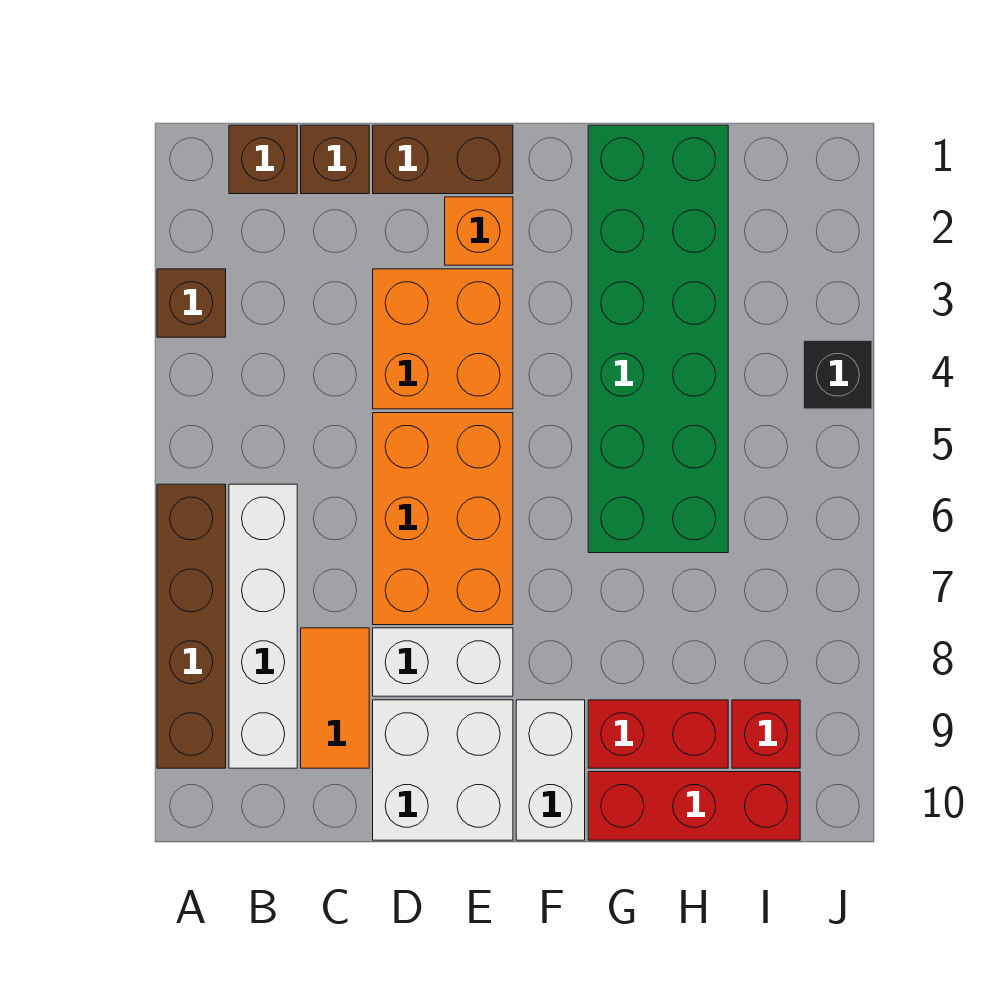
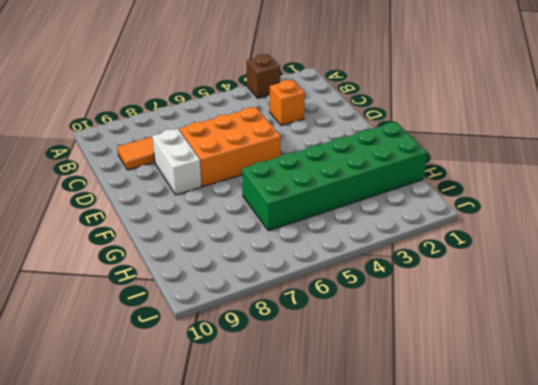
orange 1x1 brick [270,80,305,126] -> orange 1x1 brick moved to [445,197,513,265]
none -> brown 1x4 brick [157,484,226,768]
none -> brown 1x1 brick [229,125,297,194]
none -> white 1x4 brick [229,484,297,768]

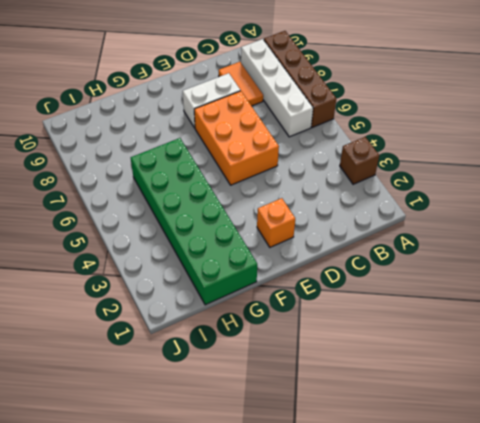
none -> brown 1x1 brick [229,125,297,194]
none -> brown 1x1 brick [301,125,369,194]
none -> brown 1x2 brick [373,125,513,194]

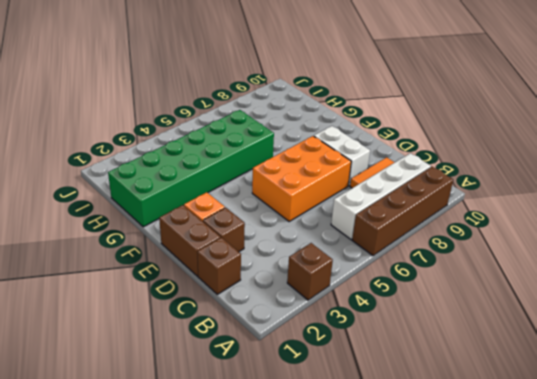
brown 1x1 brick [203,208,245,252] -> brown 1x1 brick moved to [229,125,297,194]
none -> orange 2x2 brick [373,269,513,409]
none -> white 2x2 brick [373,700,513,840]
none -> white 1x2 brick [516,700,585,840]

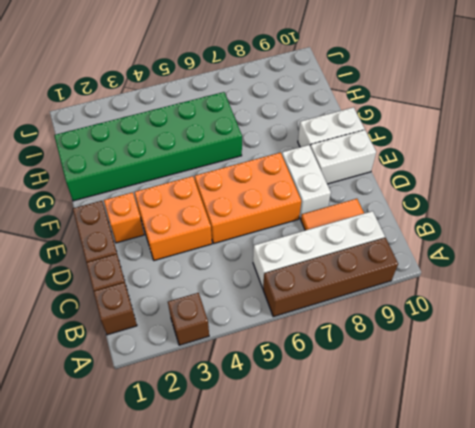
white 1x2 brick [310,130,376,184] -> white 2x2 brick [373,700,513,840]
none -> red 1x2 brick [588,700,728,768]
none -> red 1x3 brick [588,772,800,840]
none -> red 1x1 brick [732,700,800,768]

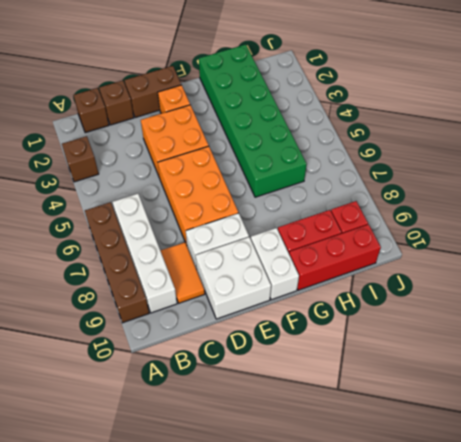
none -> black 1x1 brick [804,341,872,409]

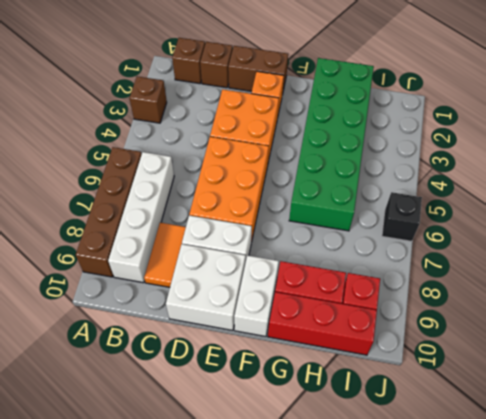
black 1x1 brick [382,192,422,241] -> black 1x1 brick moved to [804,341,872,409]

